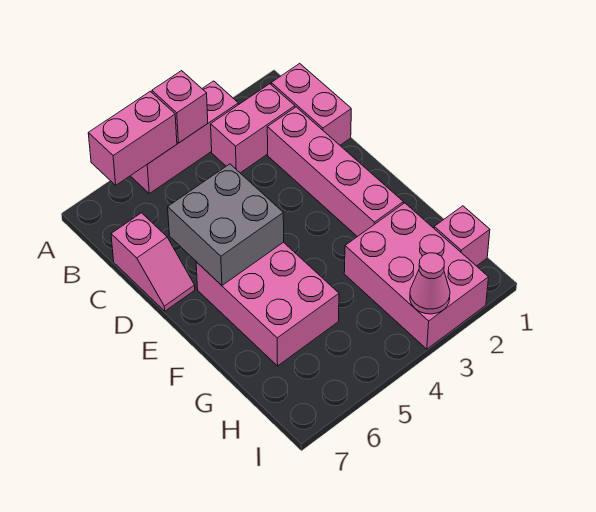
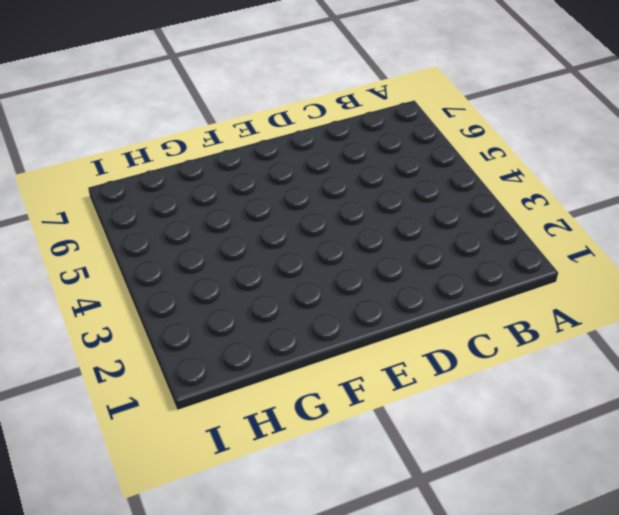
none -> pink 1x3 brick [131,81,238,194]
none -> pink 1x2 brick [271,63,351,145]
none -> pink 1x2 brick [211,84,295,173]

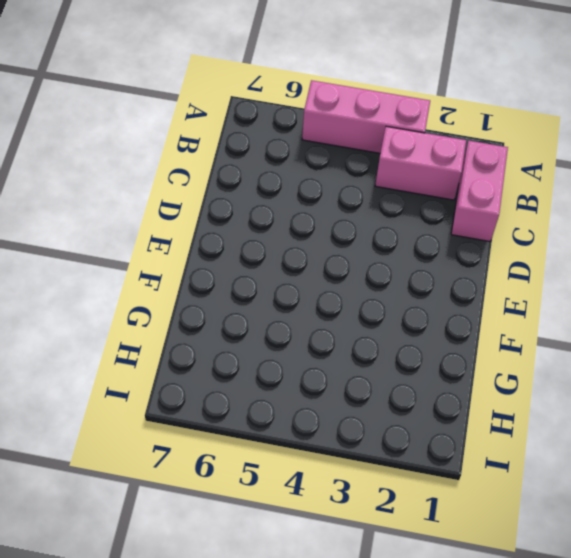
none -> pink 1x4 brick [267,107,403,237]
none -> pink 1x2 slope [111,213,195,311]
none -> pink 2x3 brick [196,242,339,366]

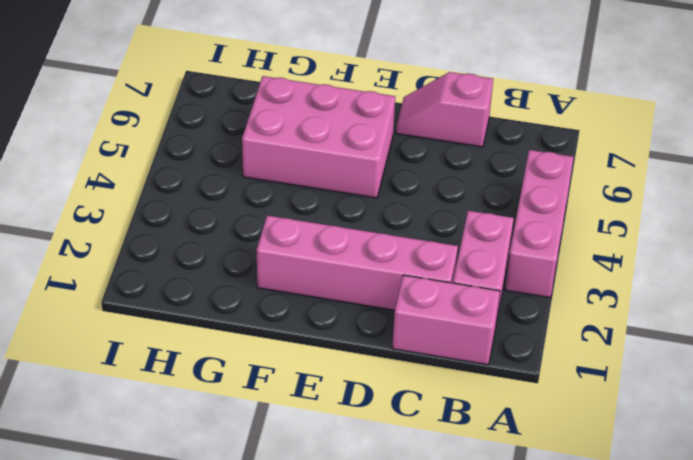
none -> pink 2x3 brick [344,203,488,349]
none -> pink 1x1 brick [434,206,490,266]
none -> pink 1x1 brick [152,71,208,143]

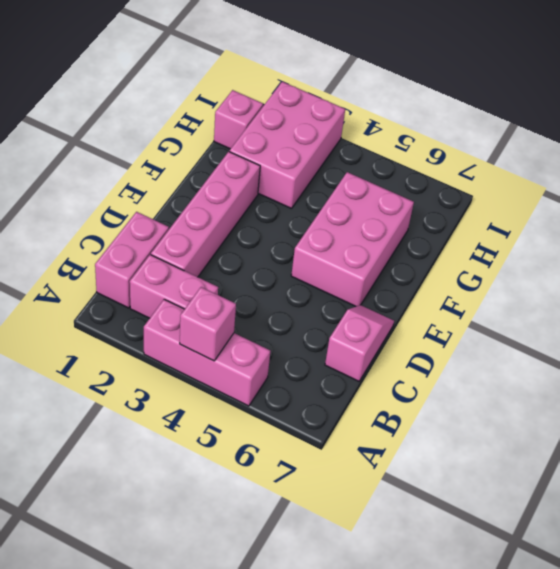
none -> pink 1x2 brick [88,91,177,185]
none -> grey 2x2 brick [168,164,284,285]
none -> pink 1x1 cone [410,253,450,314]

